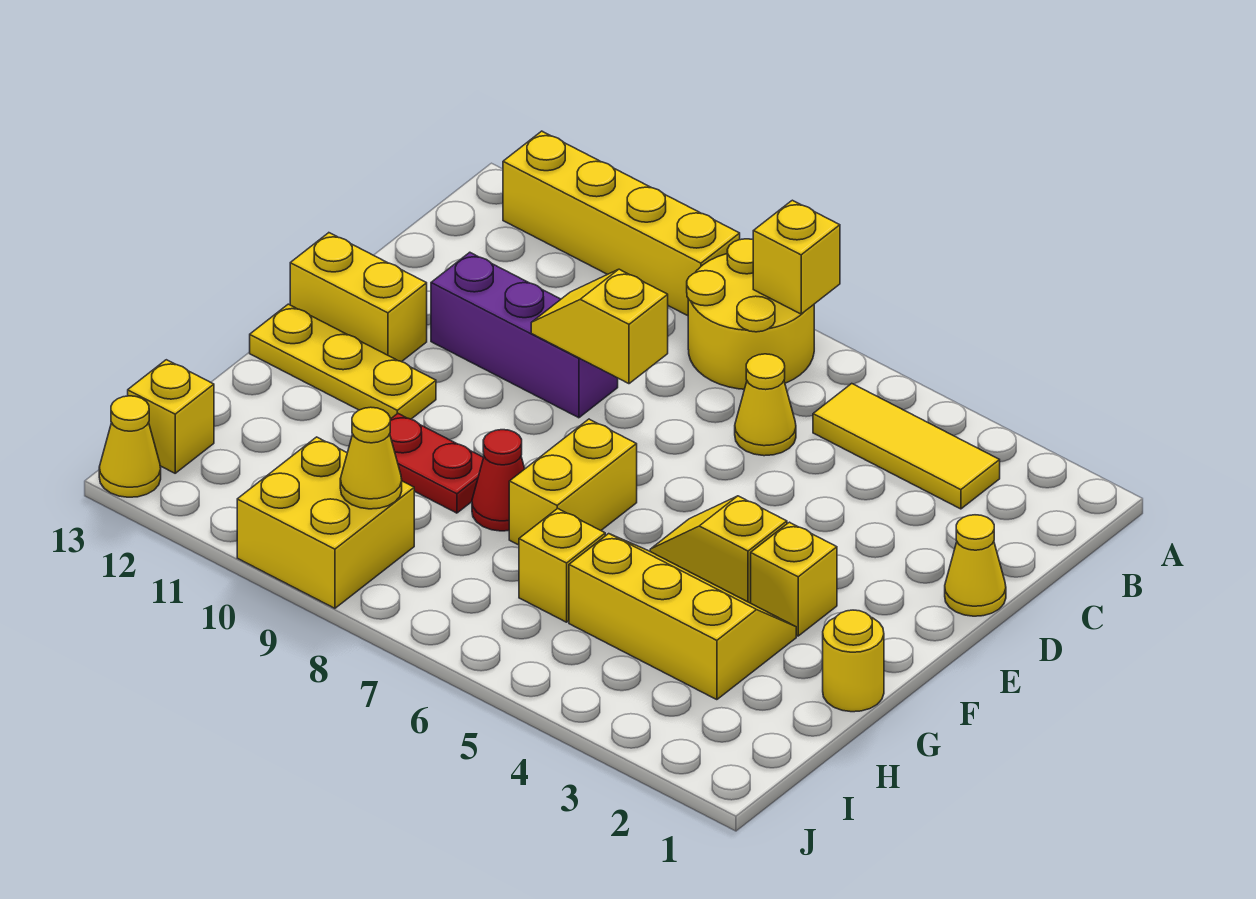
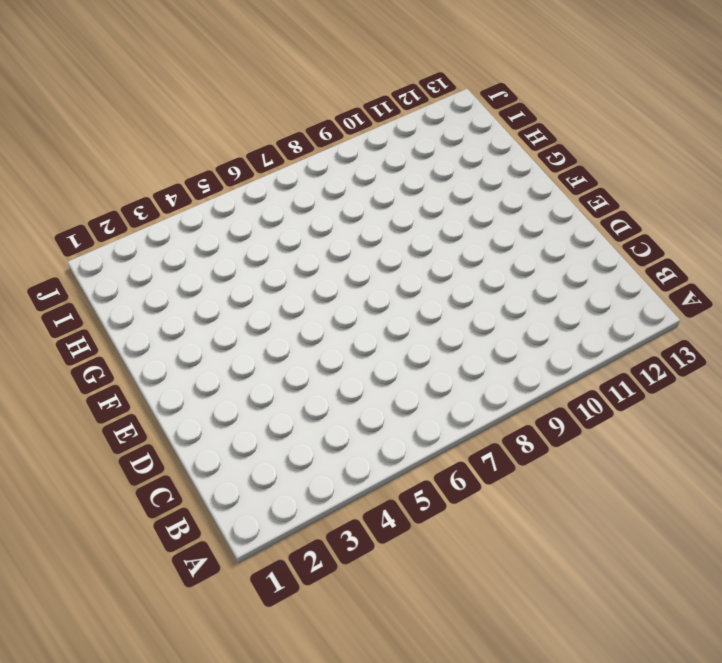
none -> yellow 2x2 round brick [687,239,814,389]
none -> yellow 1x4 brick [503,131,740,316]
none -> yellow 1x3 tile [813,384,1000,509]

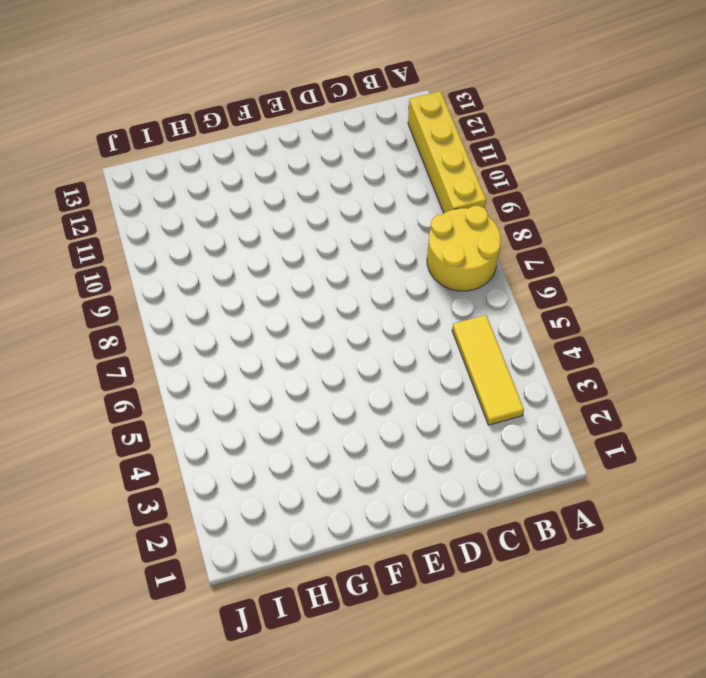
none -> yellow 1x1 cone [735,354,796,456]
none -> yellow 1x1 cone [945,515,1006,616]
none -> purple 1x3 brick [431,252,618,418]

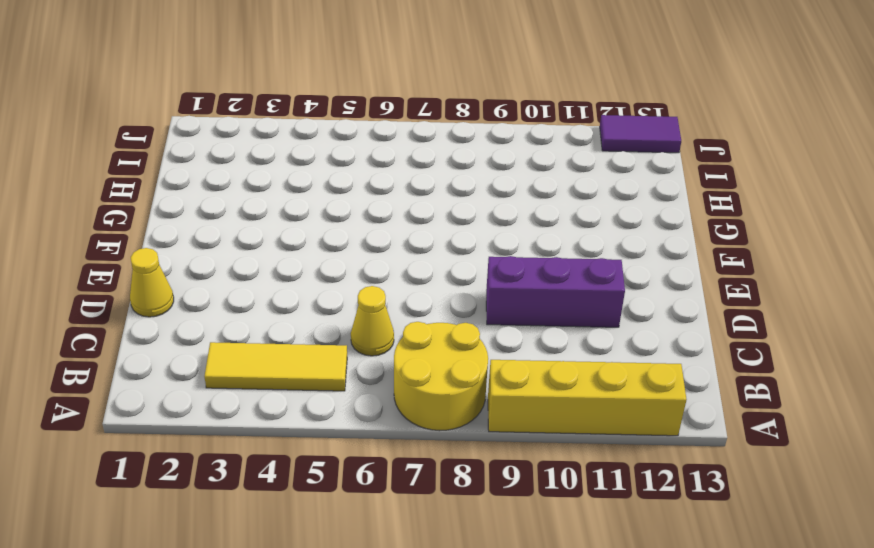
purple 1x2 tile [600,115,681,153] -> yellow 1x1 cone [99,396,161,497]
none -> yellow 1x2 brick [290,233,427,362]
none -> yellow 1x1 brick [751,522,837,636]
none -> yellow 1x2 slope [650,496,787,603]

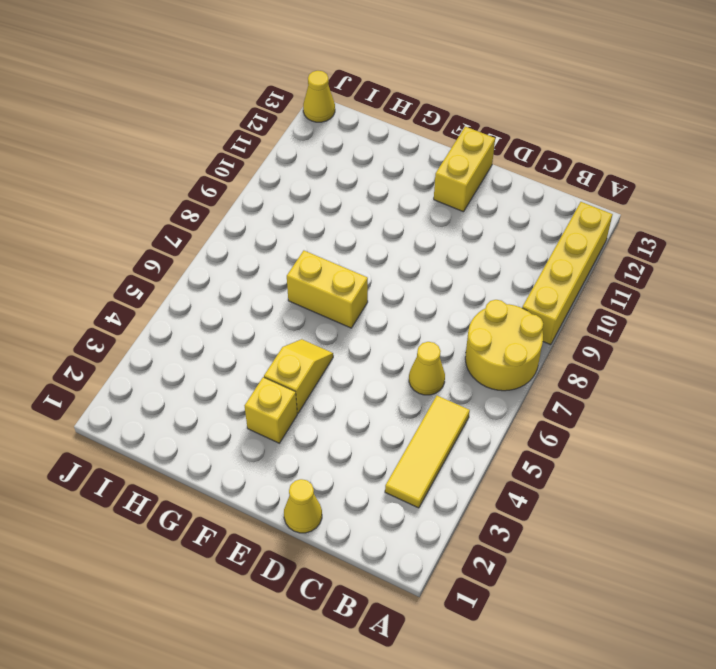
none -> purple 1x3 brick [431,252,618,418]
none -> yellow 1x3 plate [250,304,436,419]
none -> yellow 1x1 round brick [823,610,884,712]

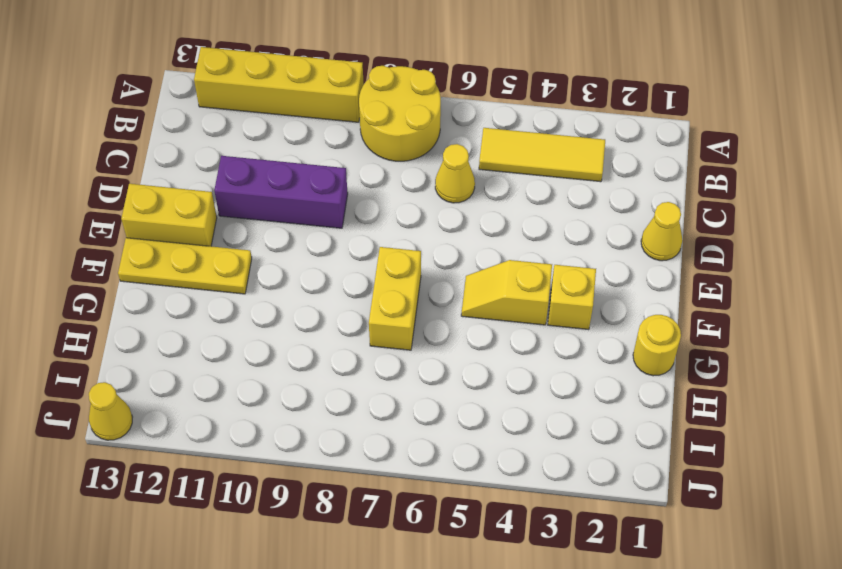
none -> yellow 2x3 slope [569,534,796,700]
none -> red 1x1 cone [472,430,525,531]
none -> red 1x2 plate [390,414,484,513]

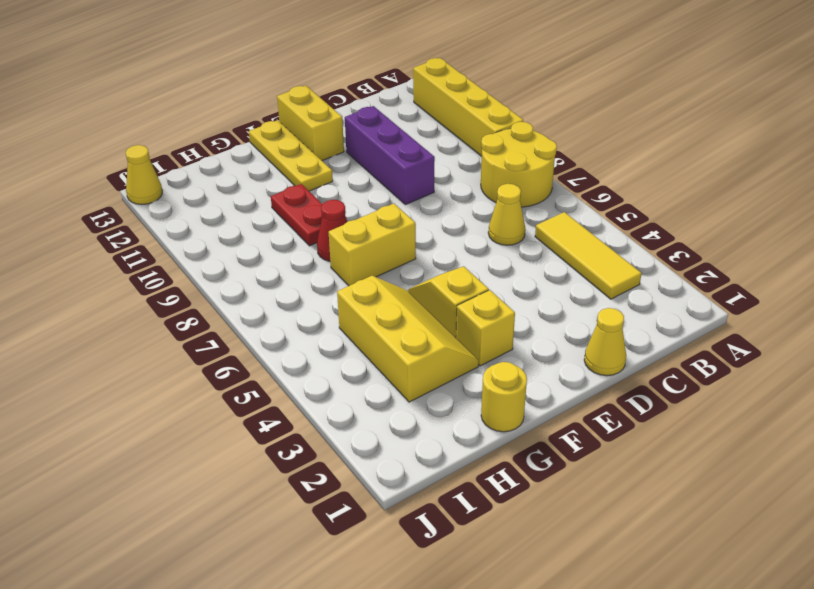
none -> yellow 1x1 brick [519,508,605,622]
none -> yellow 2x2 brick [237,437,414,608]
none -> yellow 1x1 brick [128,360,214,473]

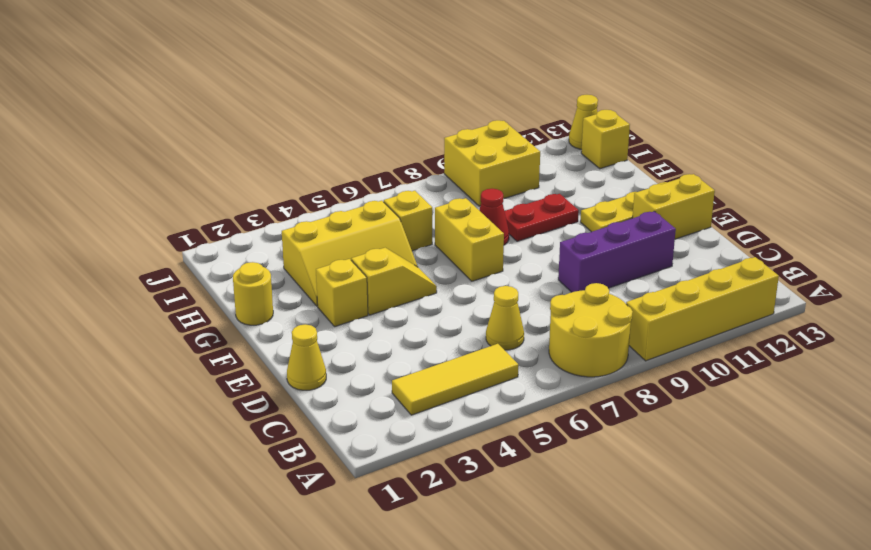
none -> yellow 1x1 brick [753,200,840,314]
none -> yellow 1x2 slope [531,269,668,384]
none -> yellow 1x1 cone [340,407,402,509]

